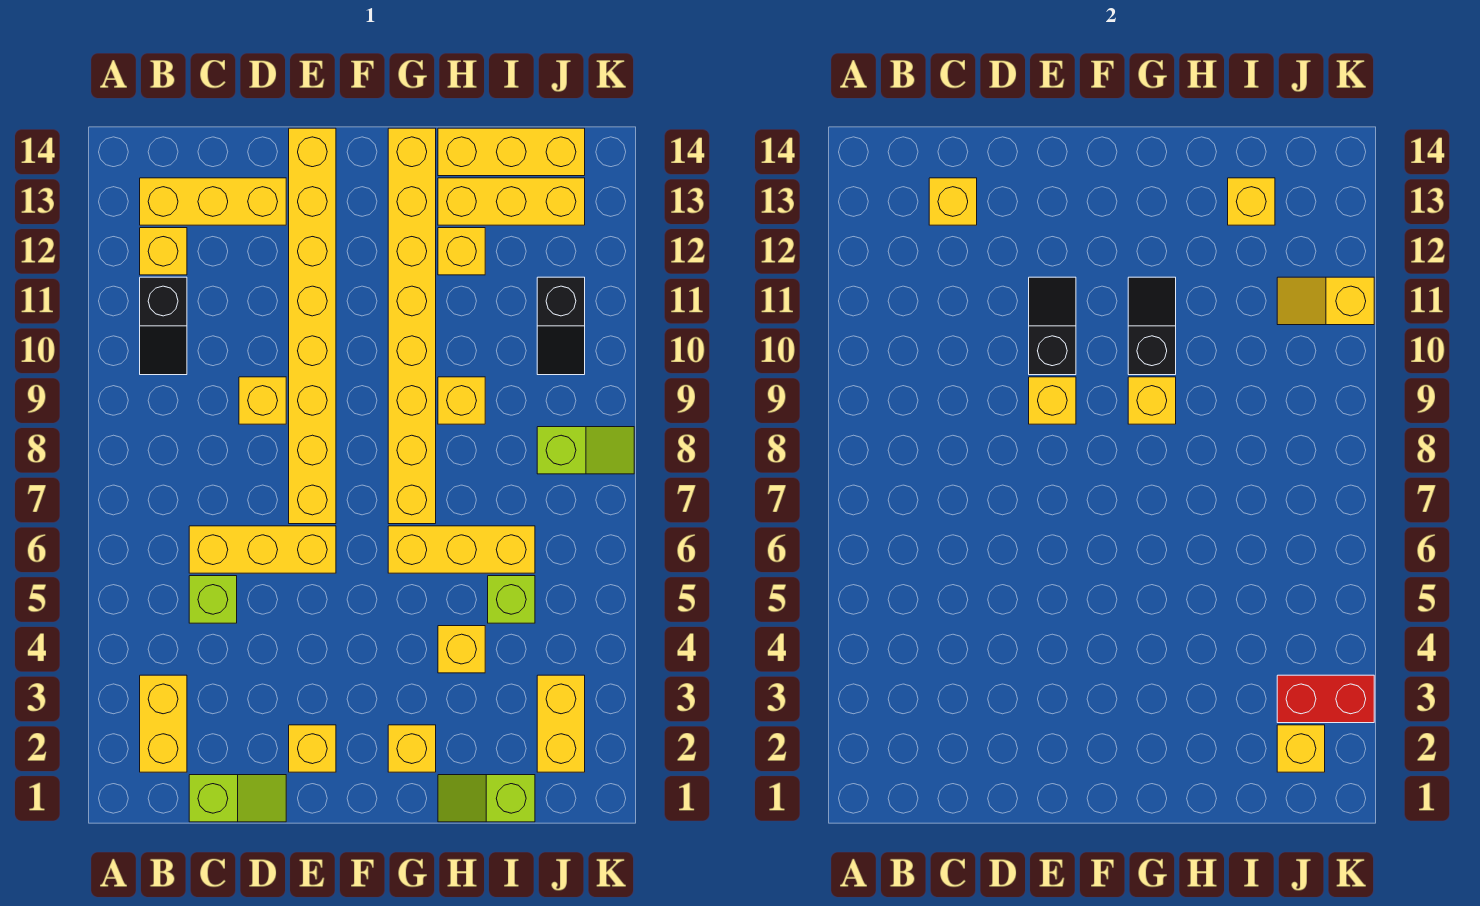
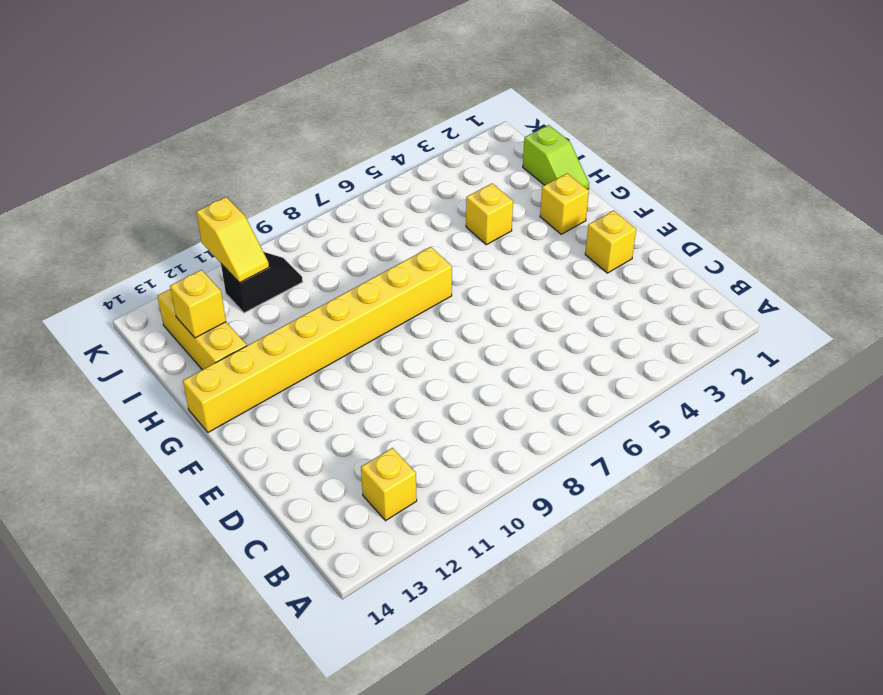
none -> yellow 1x2 brick [140,675,187,772]
none -> black 1x2 slope [140,277,187,375]
none -> yellow 1x3 brick [140,178,286,225]
none -> lime 1x2 slope [189,775,286,822]

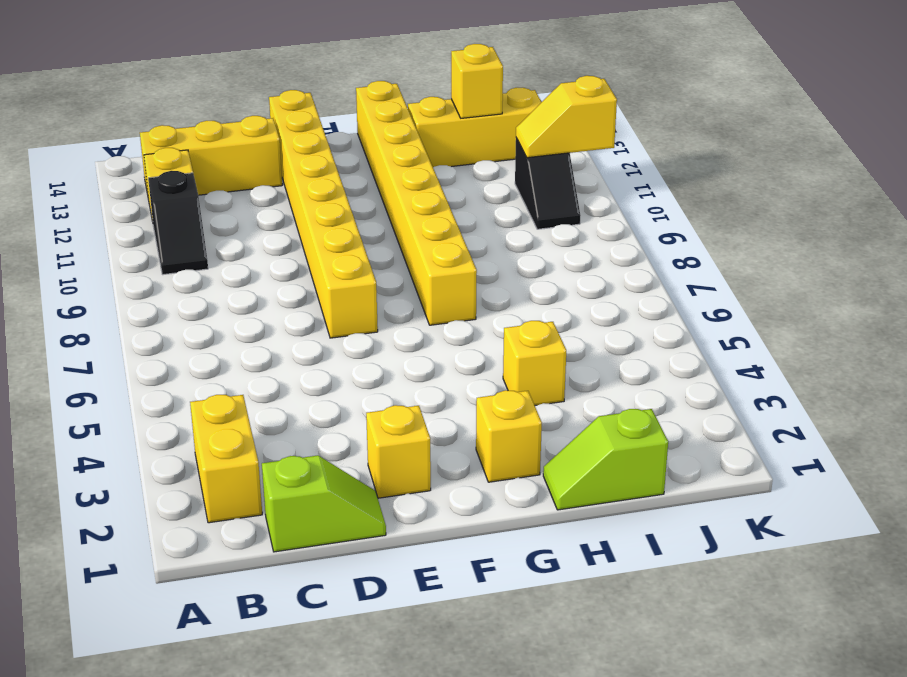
none -> lime 1x1 brick [189,576,237,623]
none -> yellow 1x3 brick [189,526,336,573]
none -> yellow 1x1 brick [239,377,286,424]
none -> yellow 1x3 brick [388,526,535,573]

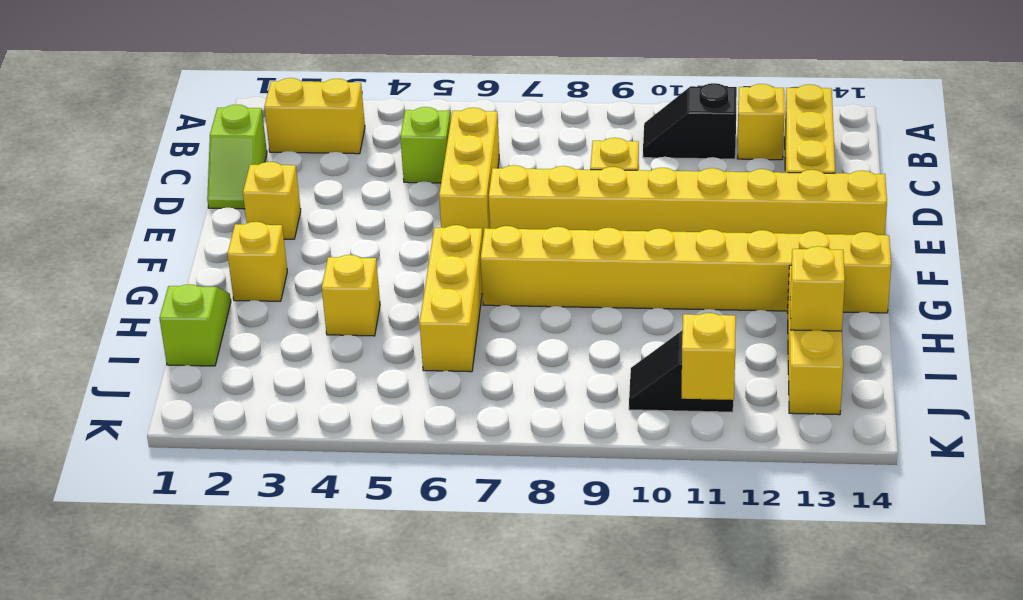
none -> yellow 1x1 brick [438,377,485,424]
none -> yellow 1x1 brick [438,228,485,275]
none -> yellow 1x3 brick [438,128,585,176]
none -> lime 1x1 brick [488,576,535,623]

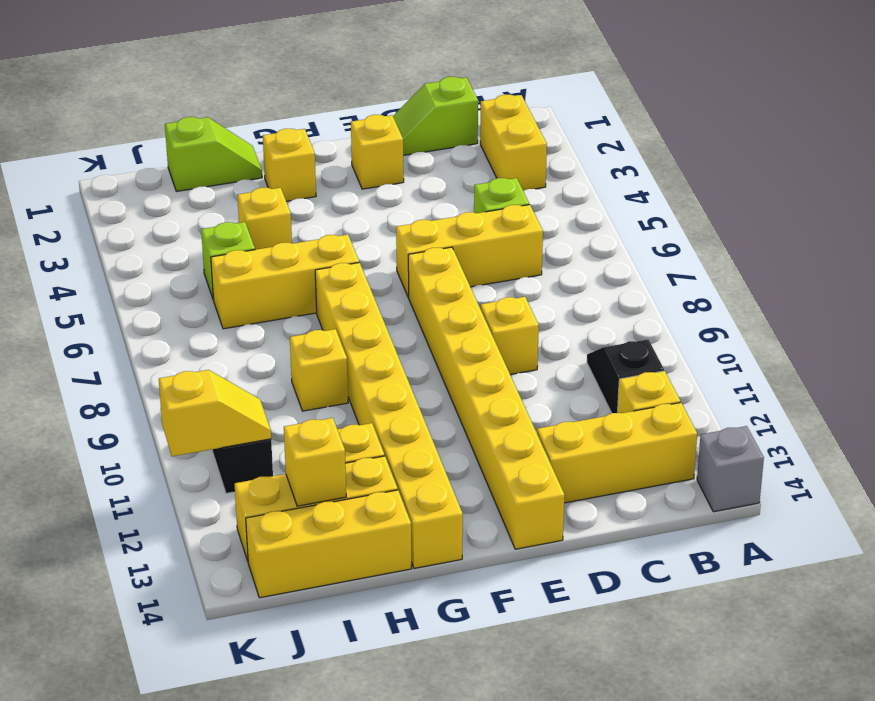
grey 1x1 brick [697,426,764,512] -> none
none -> yellow 1x2 brick [537,675,585,772]
none -> lime 1x2 slope [537,427,634,474]
none -> yellow 1x1 brick [929,178,977,225]
none -> yellow 1x1 brick [1029,377,1076,424]

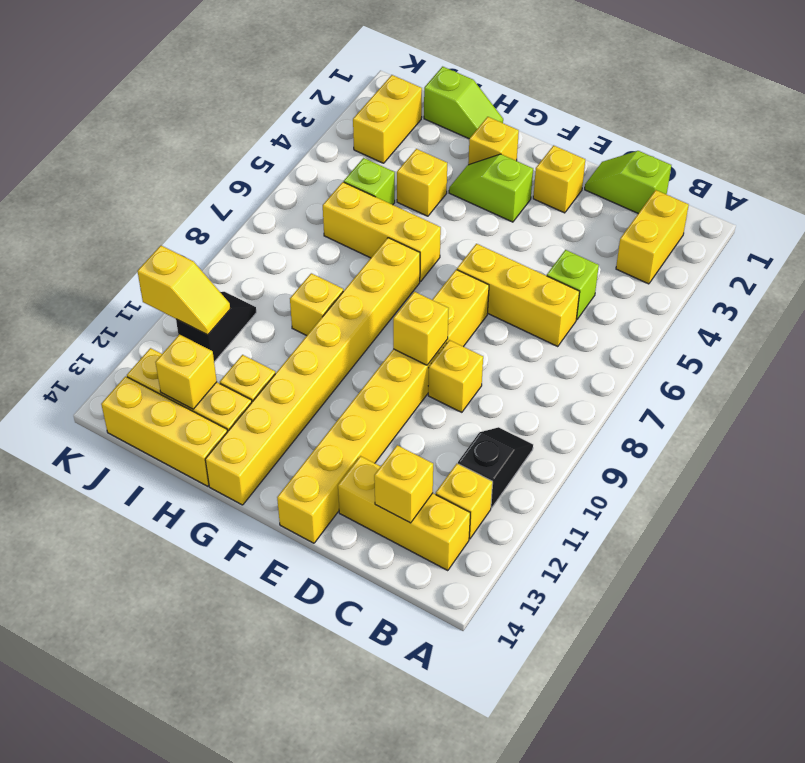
lime 1x2 slope [449,154,533,222] -> lime 1x2 slope moved to [537,427,634,474]
none -> black 1x2 slope [1029,277,1076,375]
none -> yellow 1x1 brick [1128,377,1176,424]
none -> black 1x2 slope [1128,277,1176,375]
none -> yellow 1x1 brick [1277,725,1325,772]

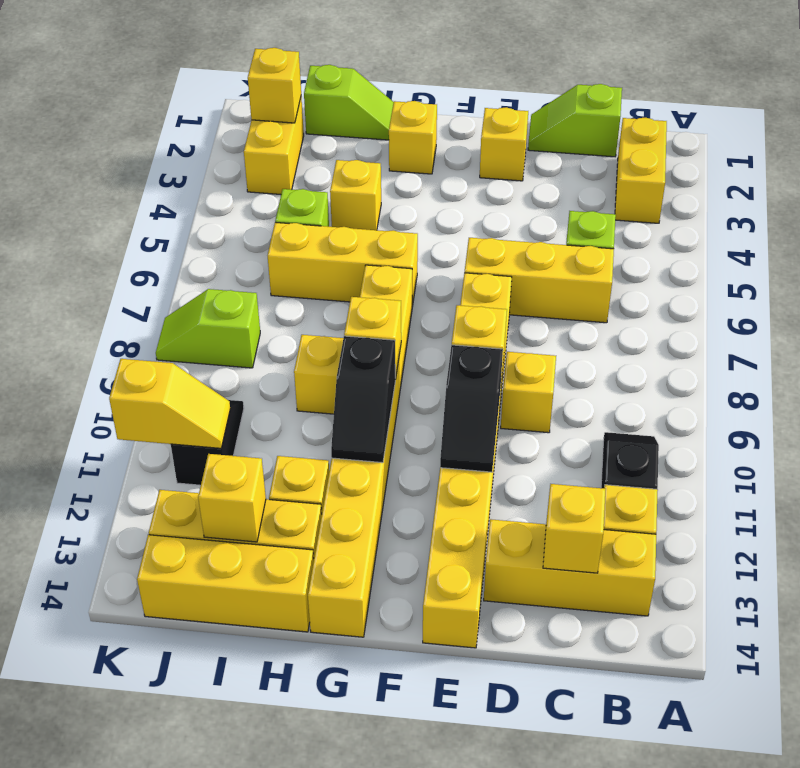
none -> red 1x2 brick [1277,675,1374,723]

